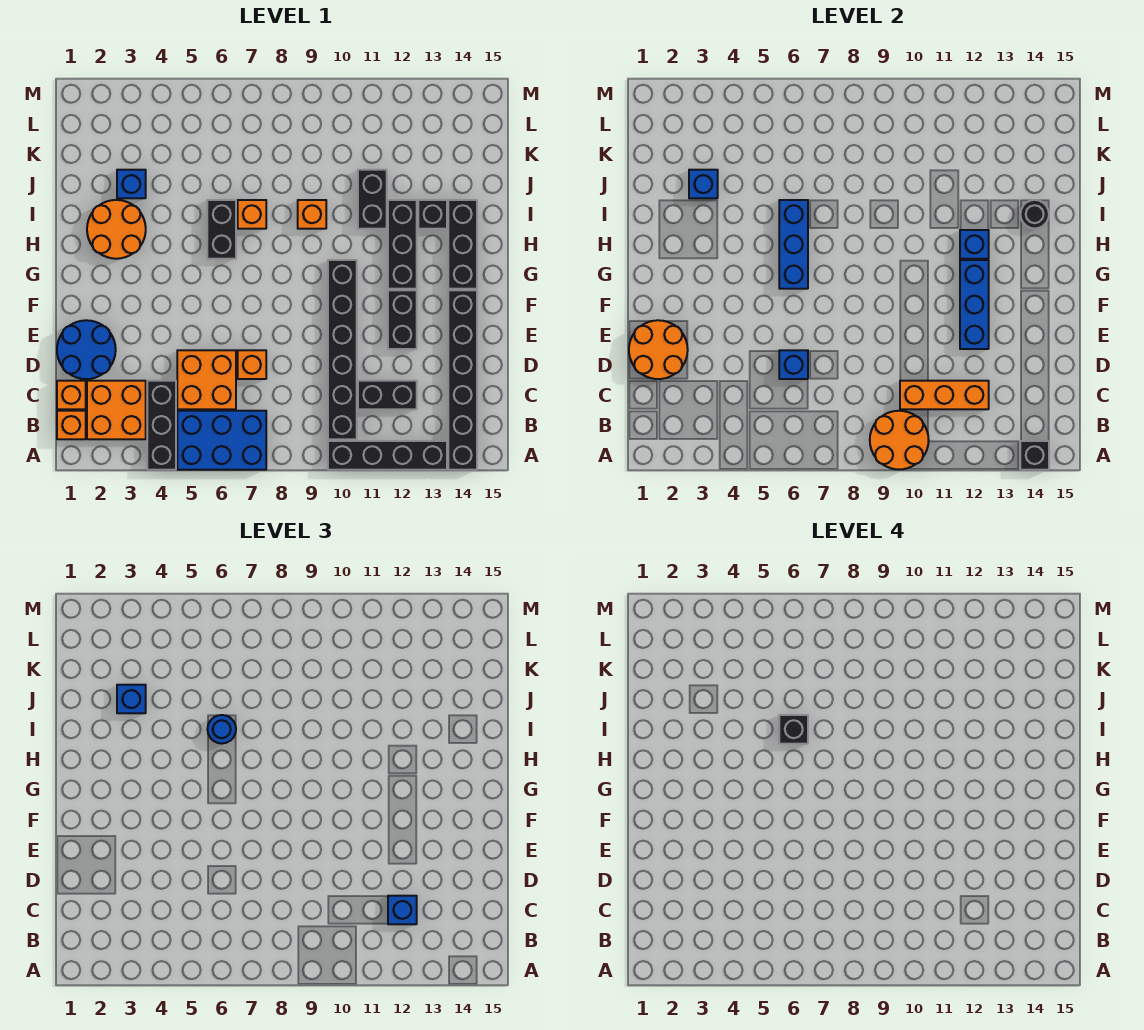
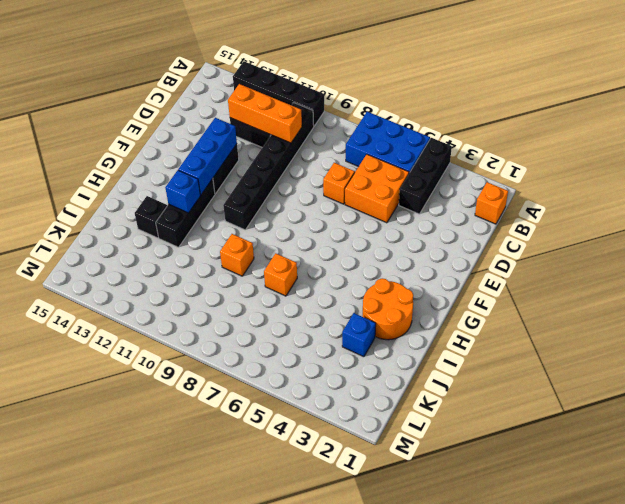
none -> black 1x6 brick [448,290,477,470]
none -> orange 2x2 brick [87,381,146,439]
none -> orange 1x1 brick [57,381,86,409]
none -> blue 2x2 round brick [57,320,116,379]

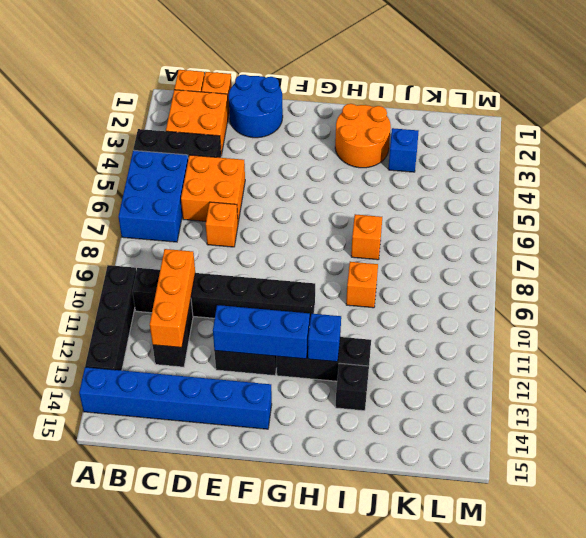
blue 1x6 brick [79,367,272,429] -> black 1x6 brick [448,290,477,470]
none -> black 1x3 brick [448,200,477,289]
none -> black 1x2 brick [207,200,236,259]
none -> black 1x2 brick [358,170,387,229]
none -> orange 2x2 round brick [870,411,929,469]

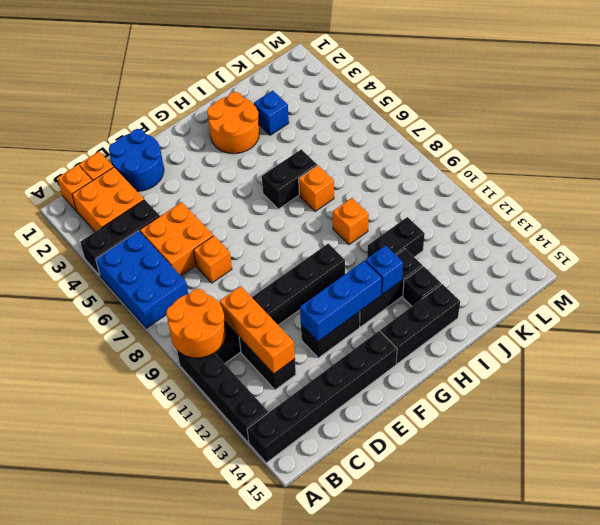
none -> black 1x1 brick [1020,441,1049,470]
none -> orange 2x2 round brick [629,320,688,379]
none -> blue 1x1 brick [779,350,808,379]
none -> blue 1x3 brick [779,200,808,289]

